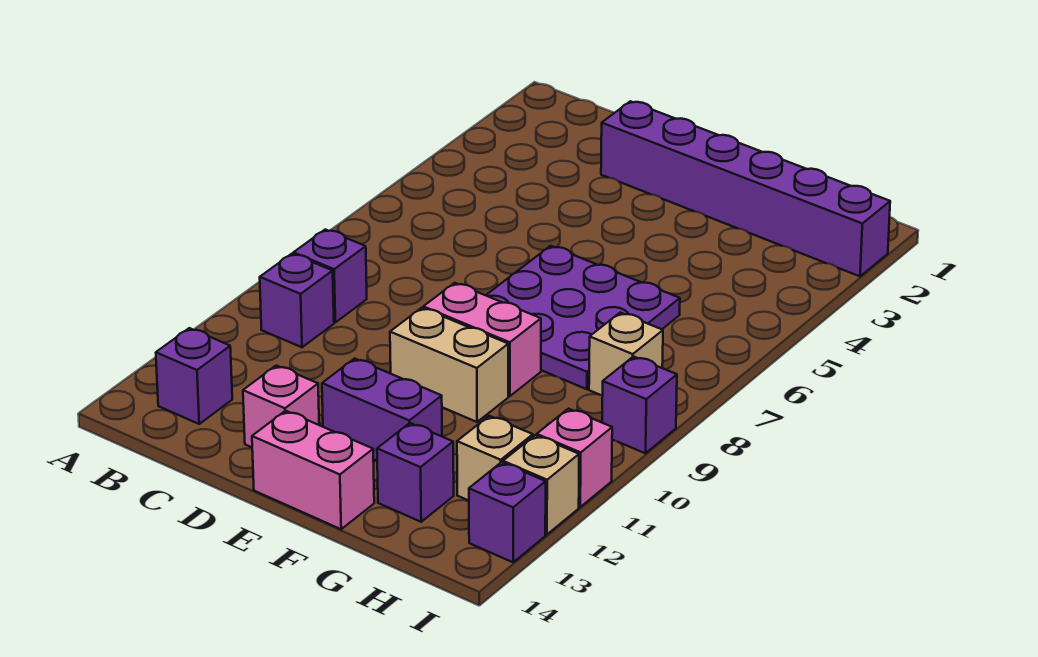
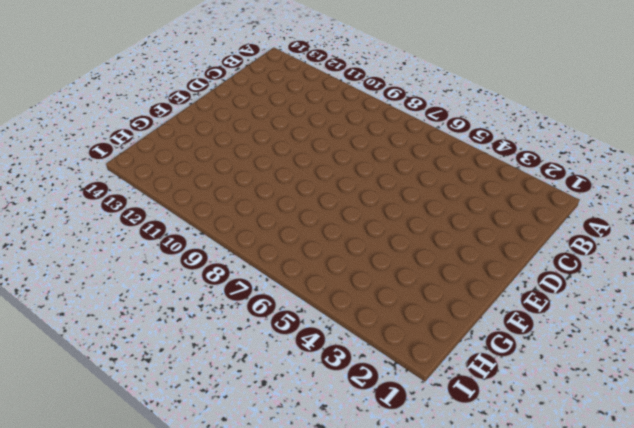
none -> purple 1x1 brick [293,230,367,322]
none -> purple 1x1 brick [260,254,334,347]
none -> purple 1x1 brick [156,328,232,424]

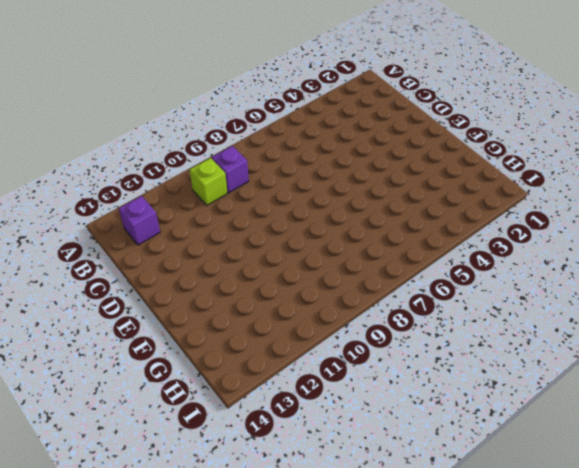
lime 1x1 brick [190,158,227,205] -> purple 1x1 brick [260,254,334,347]
none -> purple 1x6 brick [601,101,890,276]
none -> pink 1x1 brick [243,365,319,447]
none -> purple 3x3 plate [486,246,680,389]

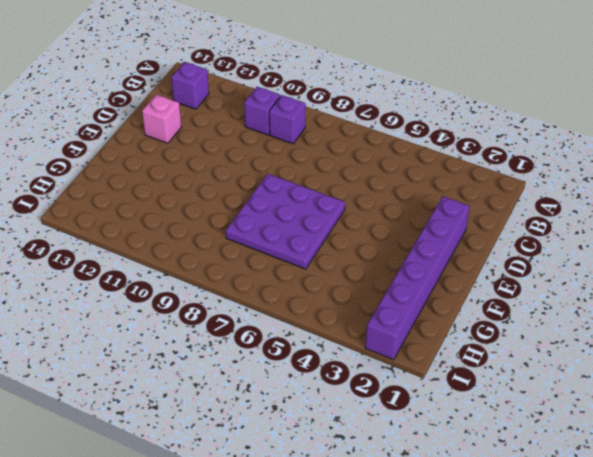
none -> pink 1x2 brick [423,283,541,396]
none -> tan 1x2 brick [390,308,508,422]
none -> purple 1x2 brick [322,358,442,460]

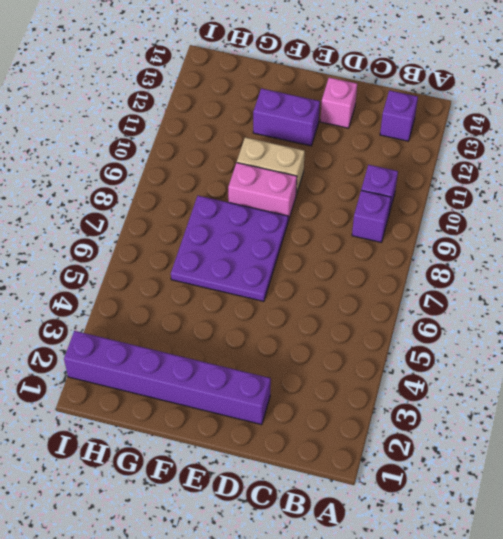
none -> pink 1x2 brick [252,411,374,529]
none -> purple 1x1 brick [377,423,454,522]
none -> tan 1x1 brick [589,313,663,396]

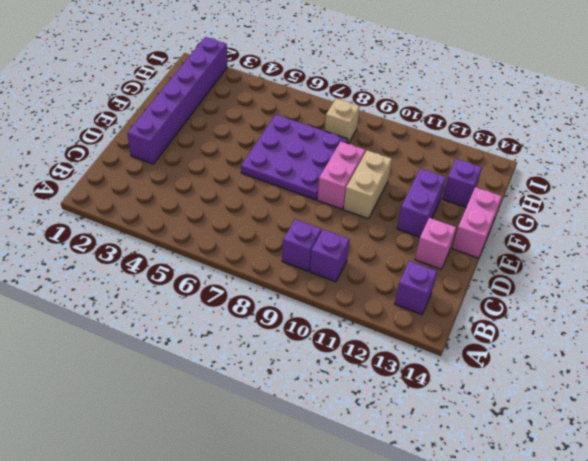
none -> tan 1x1 brick [457,416,533,501]
none -> purple 1x1 brick [602,357,677,453]
none -> pink 1x1 brick [537,409,612,507]

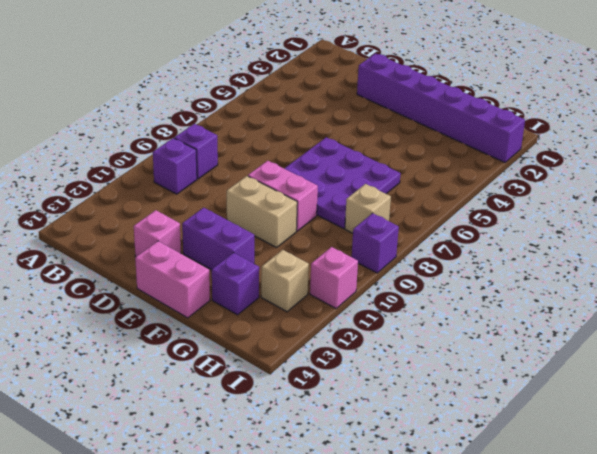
none -> purple 1x1 brick [156,328,232,424]
none -> tan 1x1 brick [503,435,579,535]
none -> purple 1x1 brick [469,462,546,562]

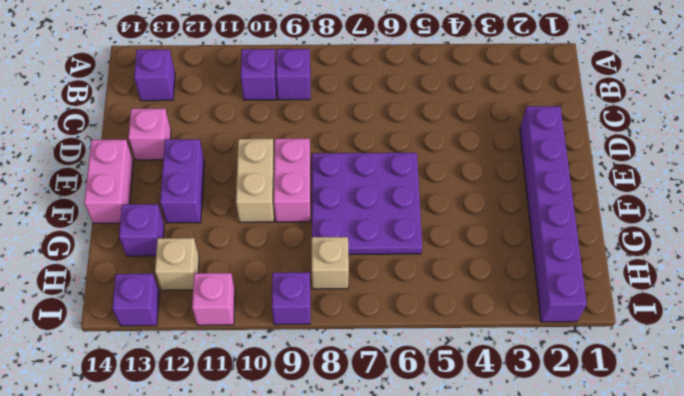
none -> tan 1x1 brick [503,435,579,535]

